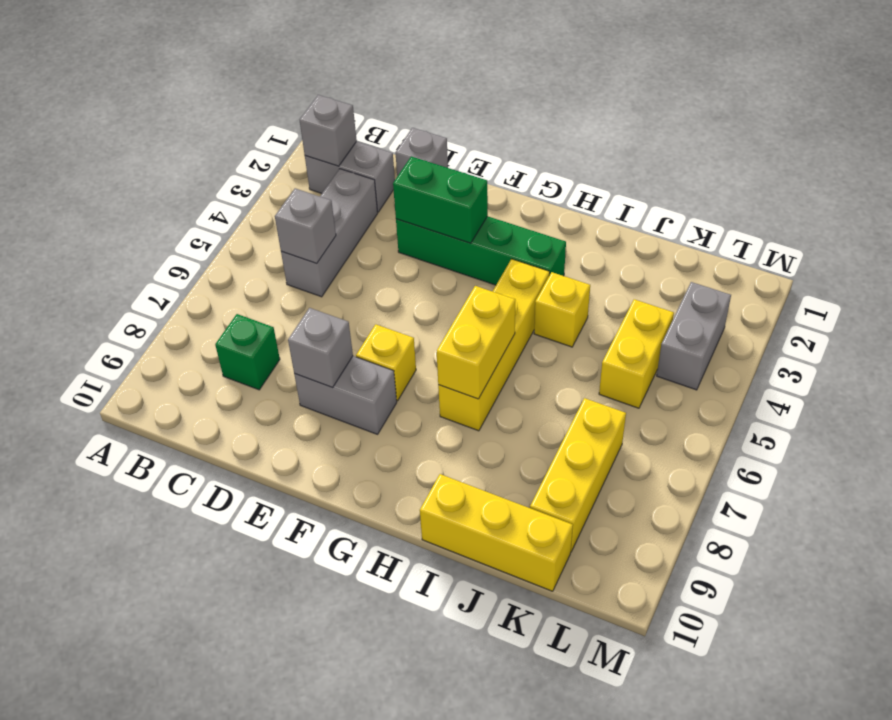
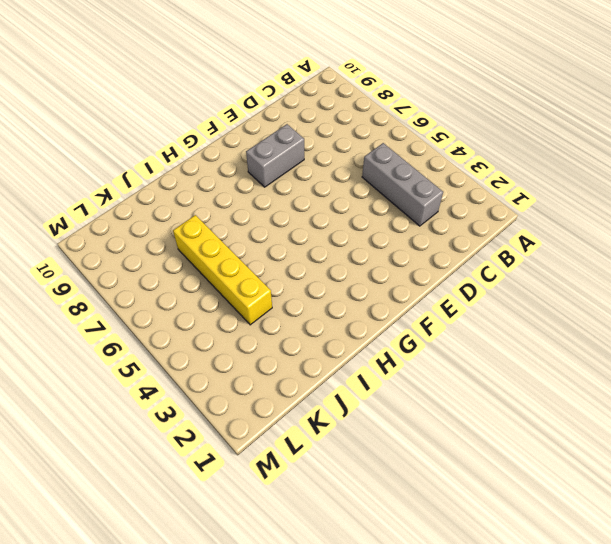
yellow 1x4 brick [173,215,272,325] -> yellow 1x4 brick moved to [438,259,550,431]
none -> grey 1x2 brick [305,142,395,212]
none -> green 1x1 brick [215,314,280,390]
none -> grey 1x1 brick [395,128,448,176]

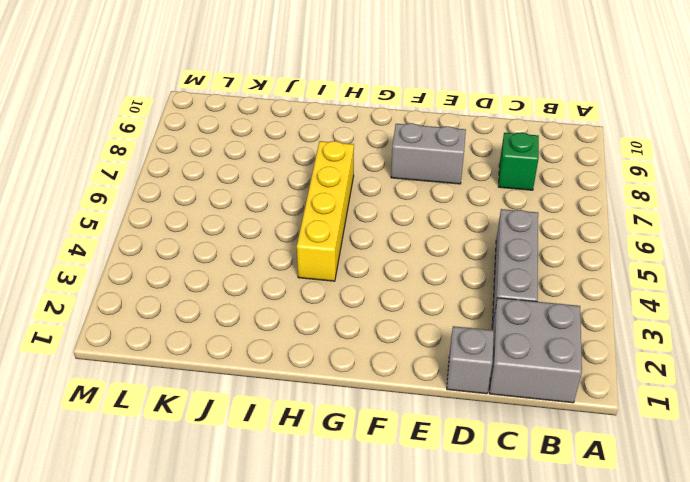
grey 2x2 brick [489,298,582,403] -> grey 1x2 brick [305,142,395,212]
none -> green 1x4 brick [396,216,566,285]
none -> yellow 1x1 brick [356,324,416,401]
none -> yellow 1x1 brick [534,272,590,347]

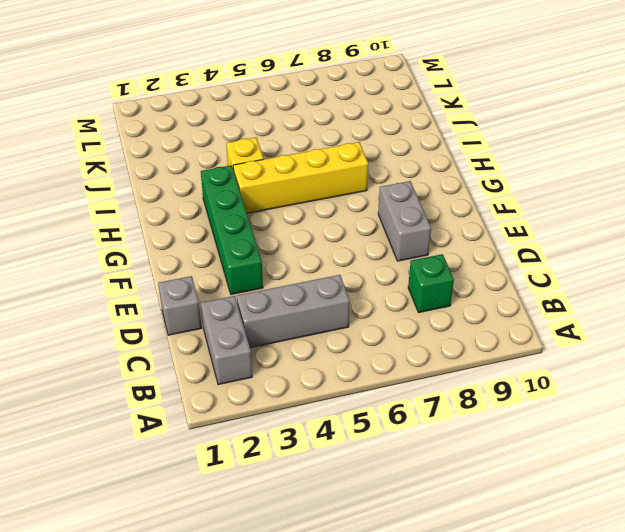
none -> yellow 1x1 brick [356,324,416,401]
none -> yellow 1x3 brick [420,474,573,591]
none -> yellow 1x2 brick [599,299,674,408]

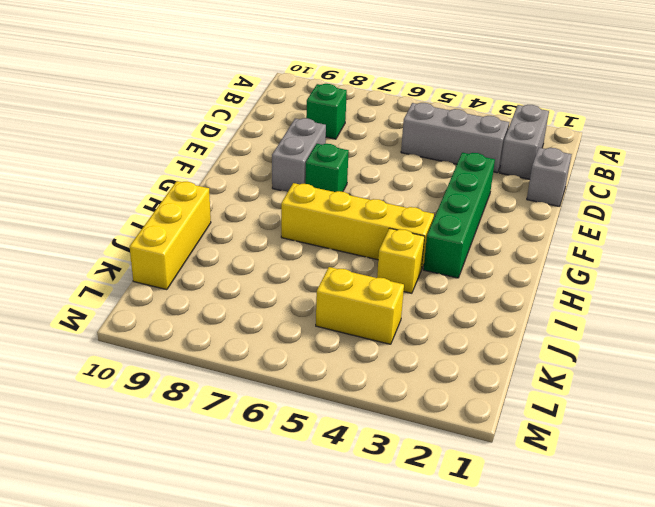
green 1x1 brick [305,144,349,192] -> yellow 1x1 brick [356,324,416,401]
none -> yellow 1x3 brick [530,398,626,551]
none -> grey 1x2 brick [657,282,731,390]
none -> grey 1x1 brick [300,95,357,166]

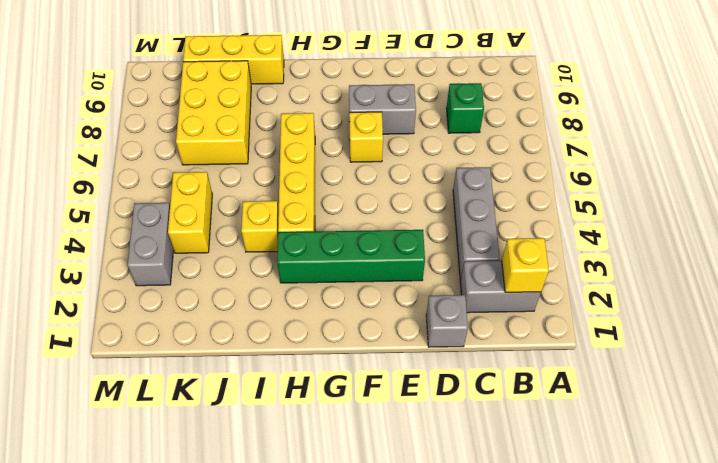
yellow 1x1 brick [502,238,549,292] -> grey 1x1 brick [300,95,357,166]
yellow 2x3 brick [176,61,251,165] -> yellow 1x3 brick [530,398,626,551]
none -> grey 1x1 brick [275,188,336,263]
none -> green 1x2 brick [393,156,488,243]
none -> grey 1x1 brick [288,308,353,388]

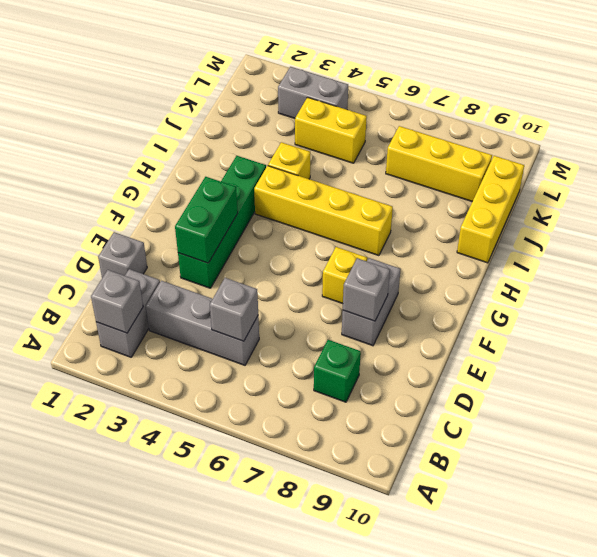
none -> yellow 1x2 brick [437,286,515,399]

